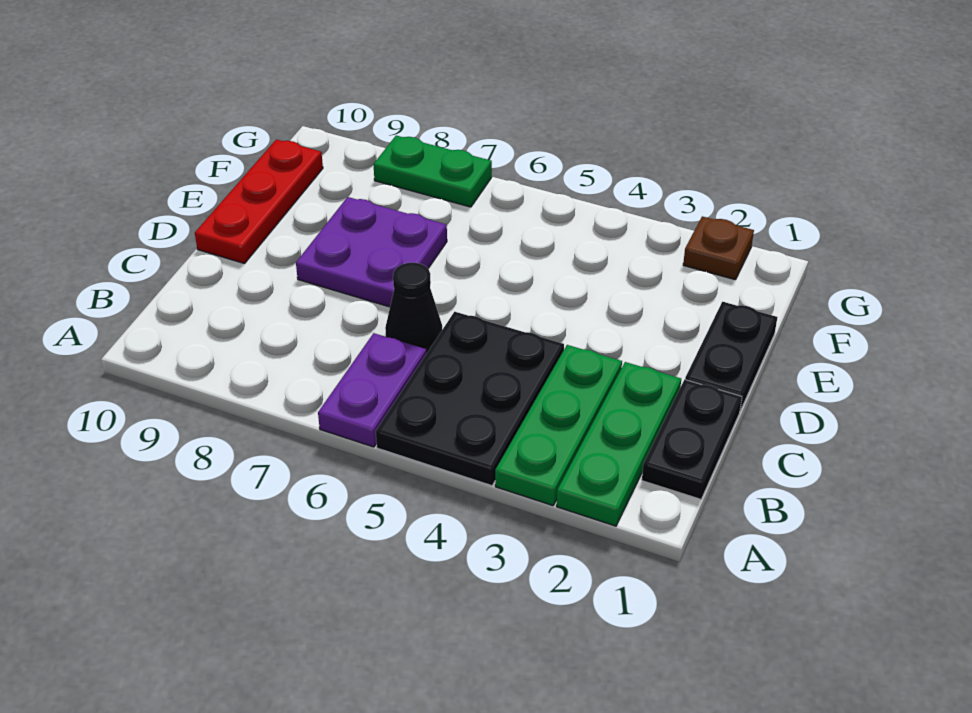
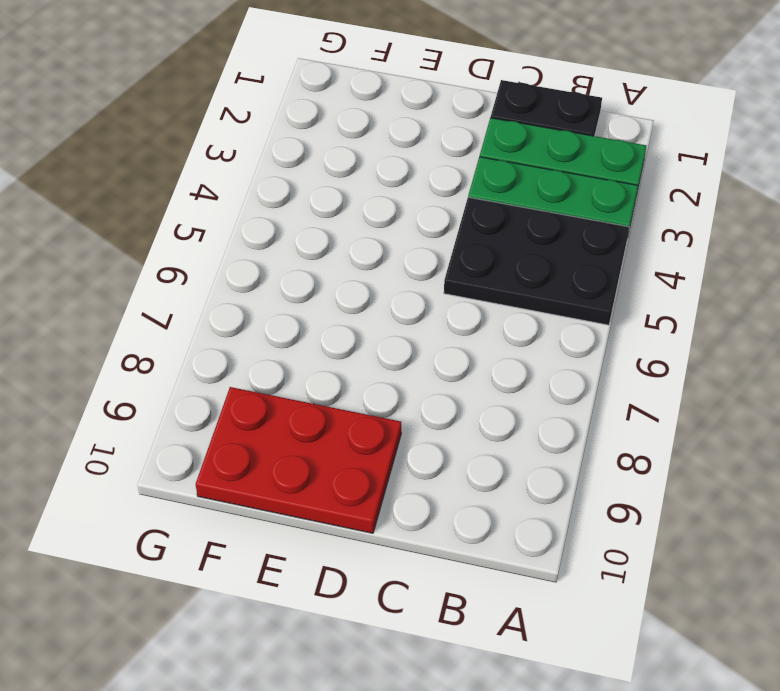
red 2x3 plate [196,387,401,533] -> red 1x3 plate [195,139,323,264]
none -> purple 1x2 plate [318,333,427,447]
none -> black 1x1 cone [385,262,442,352]

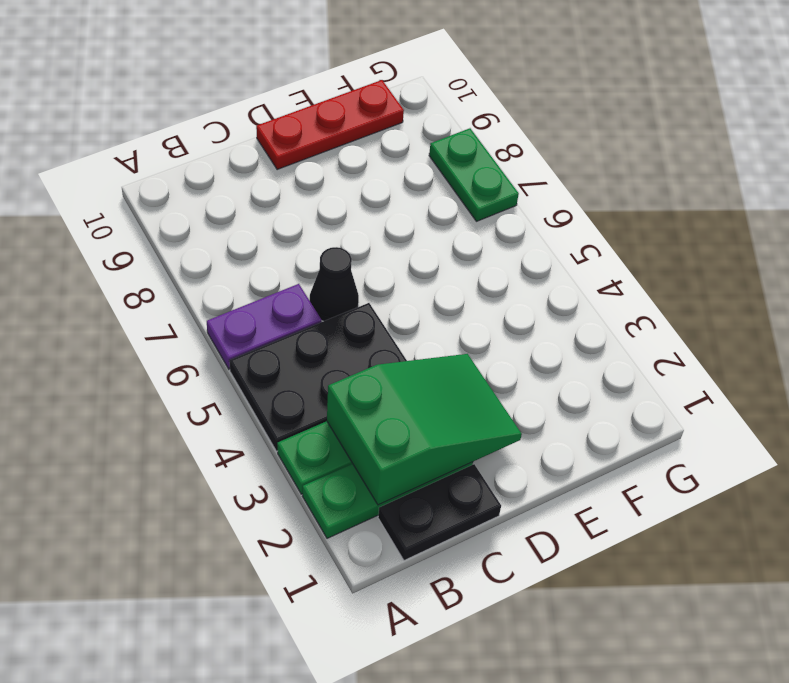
green 2x3 slope [327,354,522,505] -> none
none -> black 1x2 plate [685,302,777,411]
none -> purple 2x2 plate [296,197,447,307]

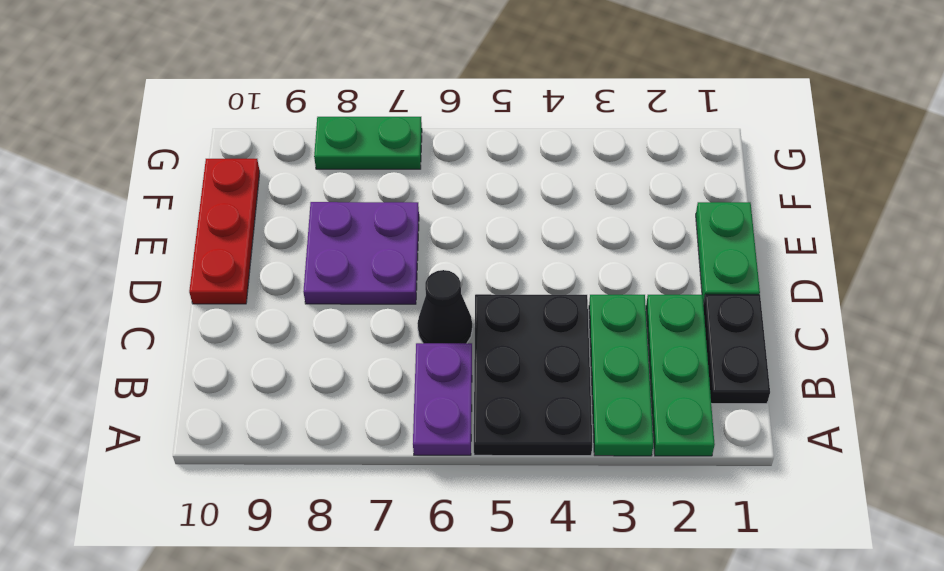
green 1x2 plate [696,202,760,304] -> black 1x2 plate [685,302,777,411]
none -> brown 1x1 plate [683,216,754,280]

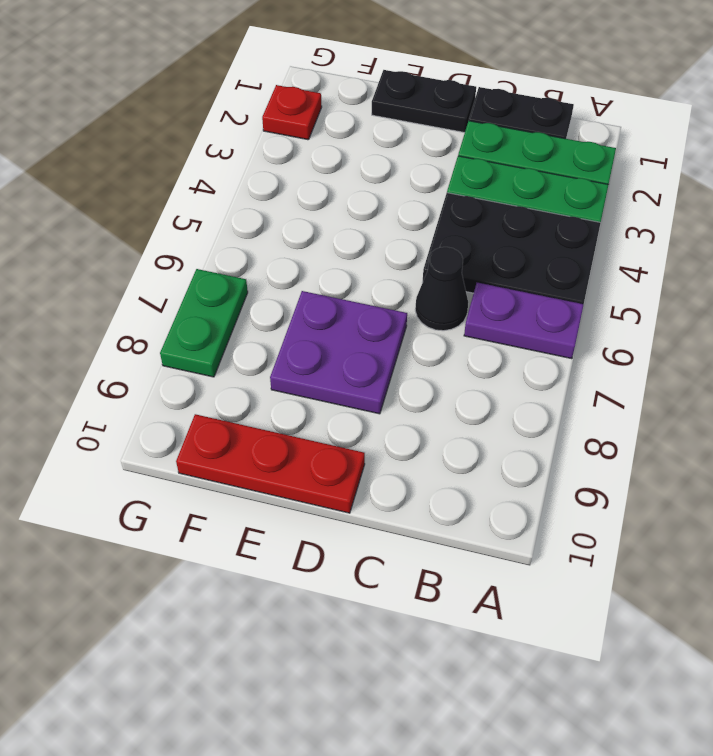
red 1x1 plate [262,85,322,140] -> brown 1x1 plate [683,216,754,280]

